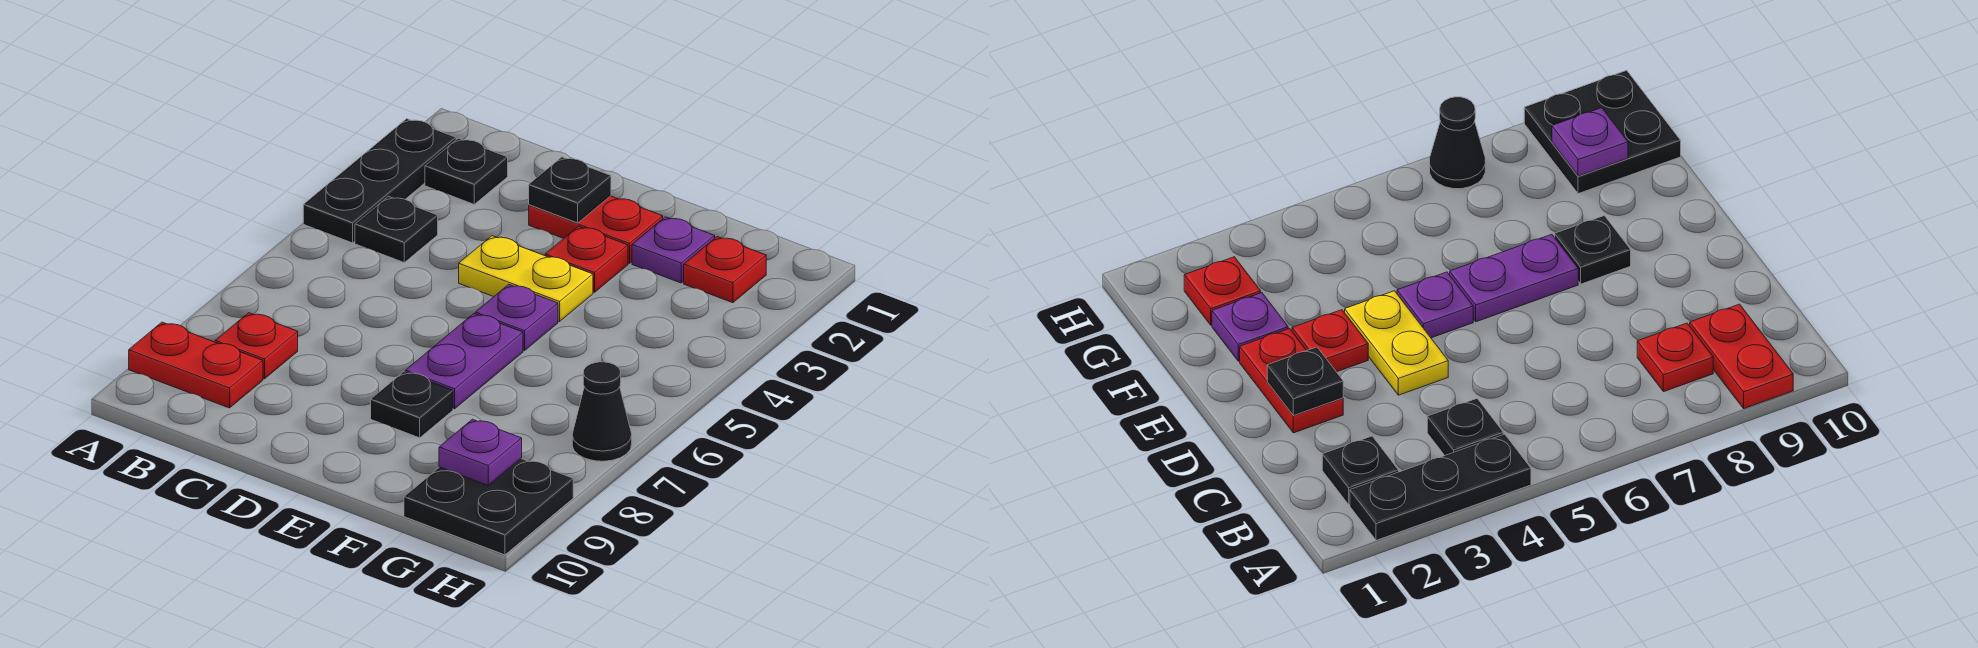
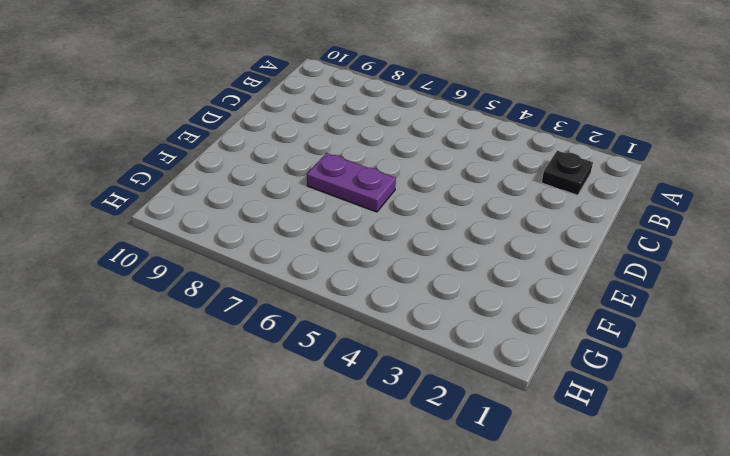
none -> black 1x3 plate [303,119,456,243]
none -> red 1x2 plate [129,322,263,408]
none -> black 1x1 plate [355,196,438,262]

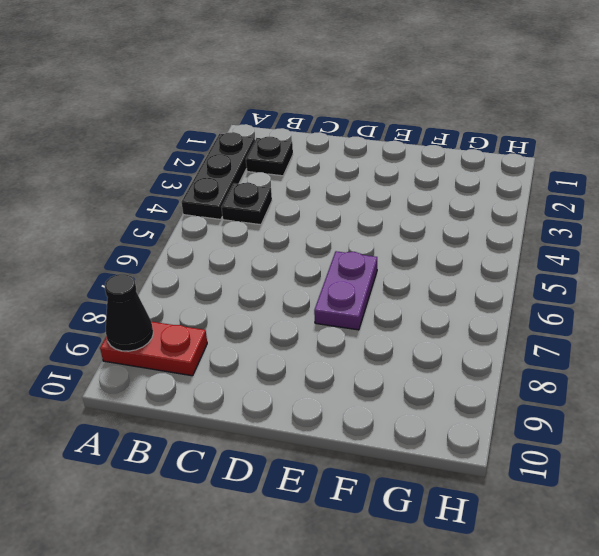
black 1x1 cone [105,274,153,351] -> black 1x1 cone moved to [572,362,632,461]
none -> red 1x1 plate [215,313,298,379]
none -> red 1x2 plate [529,196,663,263]
none -> yellow 1x2 plate [459,236,593,322]

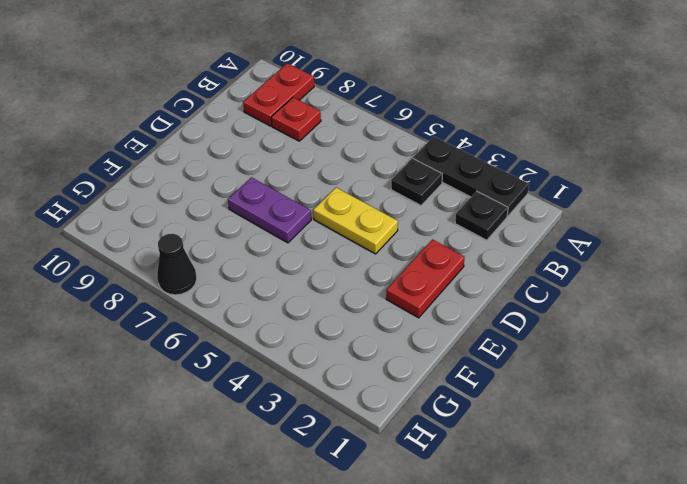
yellow 1x2 plate [313,188,398,254] -> yellow 1x2 plate turned to [459,236,593,322]
none -> red 1x1 plate [545,226,628,292]
none -> purple 1x1 plate [475,285,558,351]
none -> black 1x1 plate [371,372,453,438]

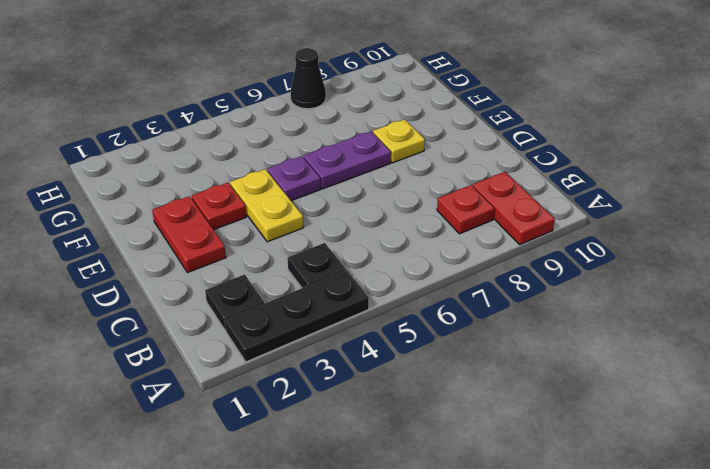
yellow 1x1 plate [373,119,425,163] -> black 1x1 plate [371,372,453,438]
none -> purple 1x1 plate [632,217,715,283]
none -> red 1x1 plate [684,237,766,303]
none -> black 2x2 plate [404,459,573,555]

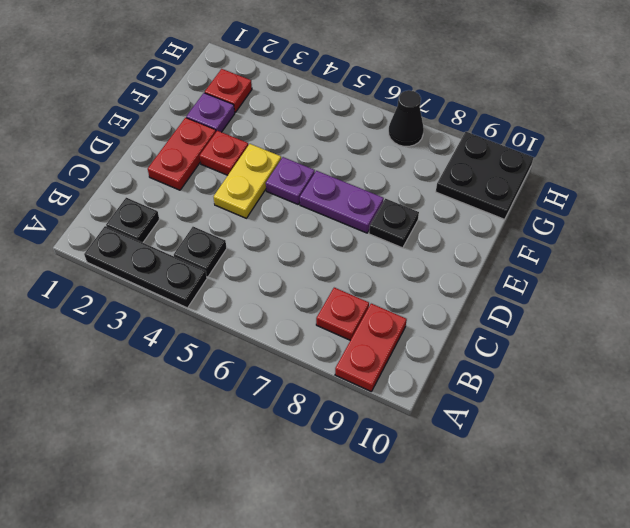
none -> black 1x1 plate [529,157,611,223]
none -> purple 1x1 plate [439,419,522,485]

